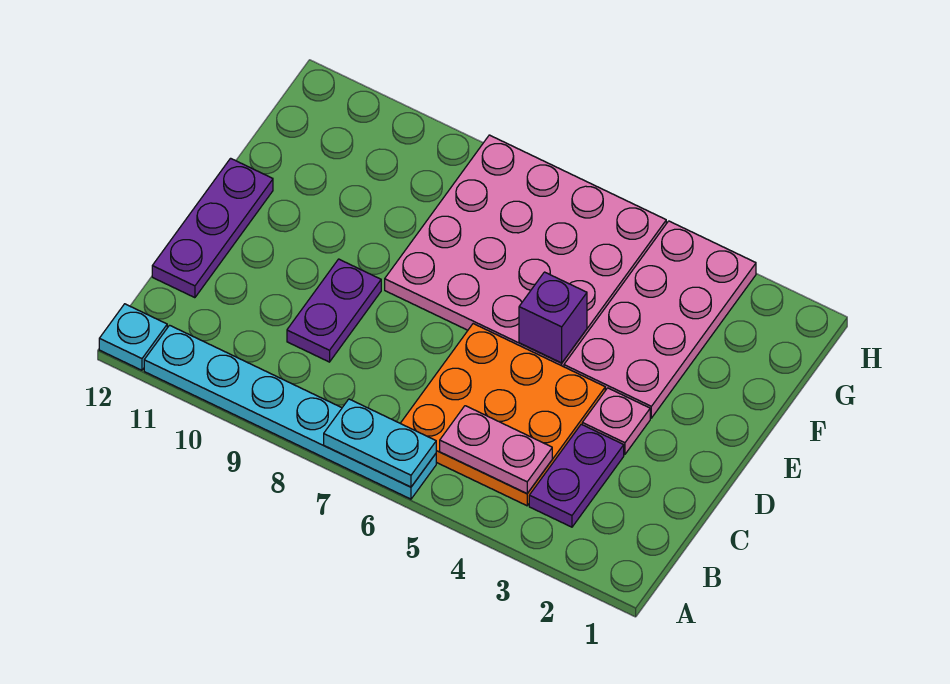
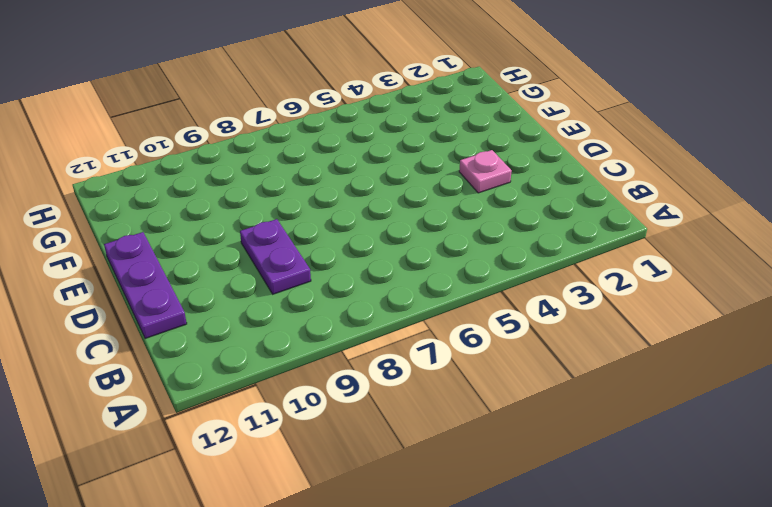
none -> cyan 1x6 plate [144,325,436,499]
none -> cyan 1x1 plate [99,304,167,370]
none -> purple 1x2 plate [529,424,624,527]

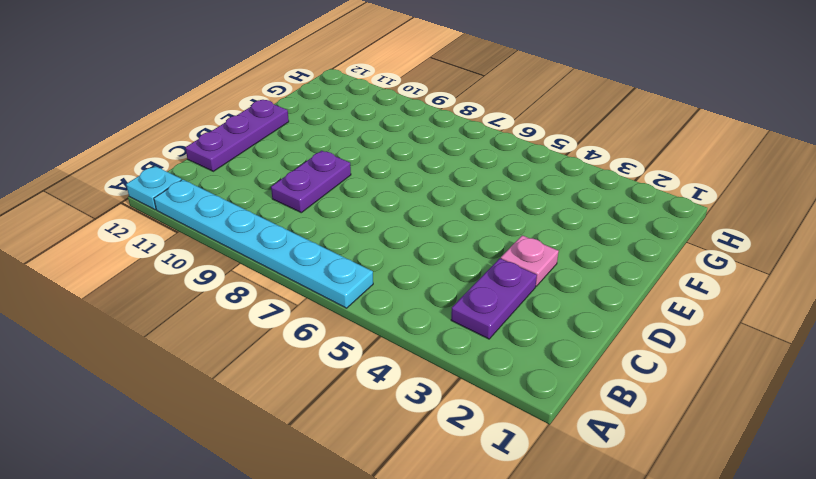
none -> orange 3x3 plate [400,324,605,506]
none -> pink 2x4 plate [564,221,756,418]
none -> pink 4x4 plate [385,135,666,367]

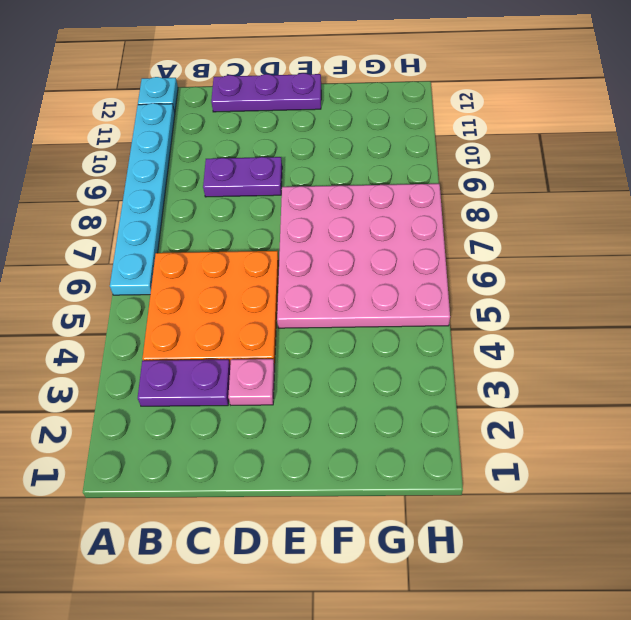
none -> pink 2x4 plate [564,221,756,418]
none -> cyan 1x2 plate [324,399,436,487]
none -> pink 1x2 plate [440,406,552,494]

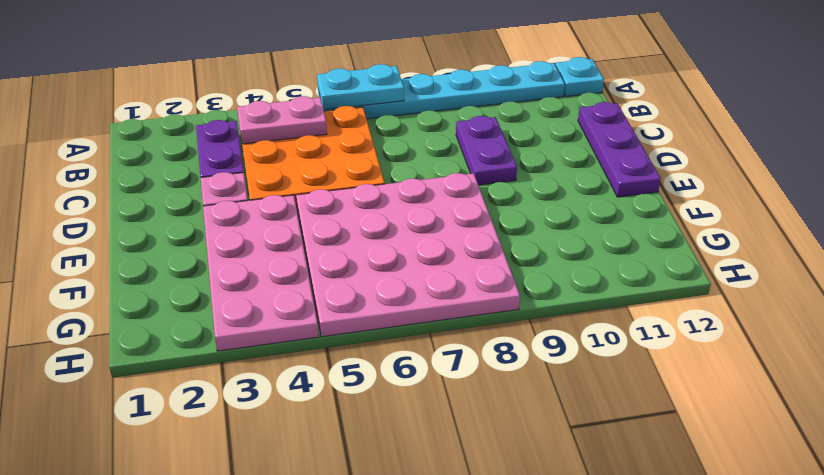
none -> purple 1x1 brick [519,272,587,363]

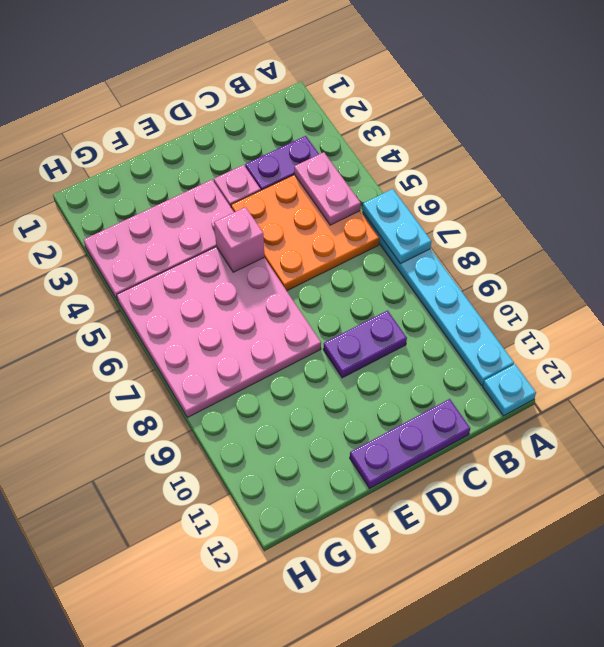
pink 1x1 brick [214,207,264,272] -> purple 1x1 brick [519,272,587,363]

